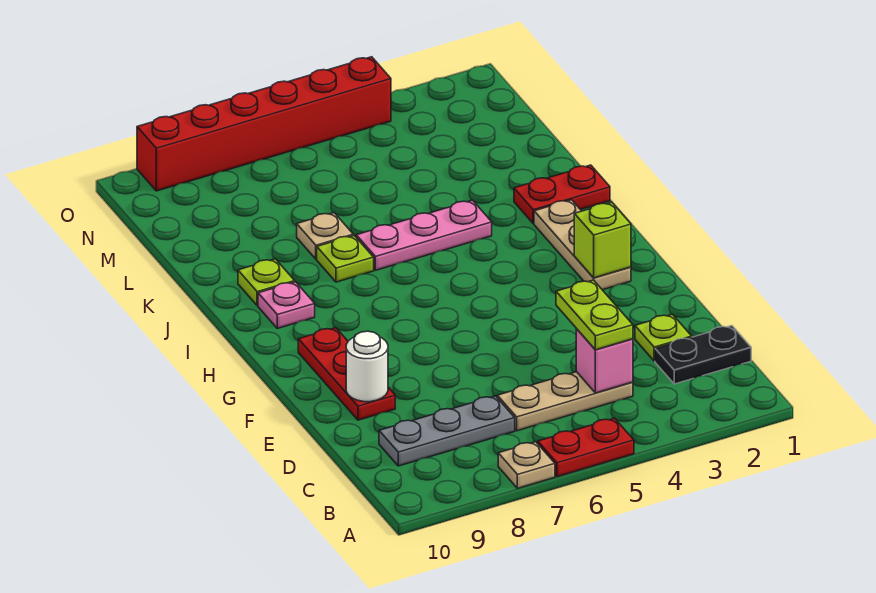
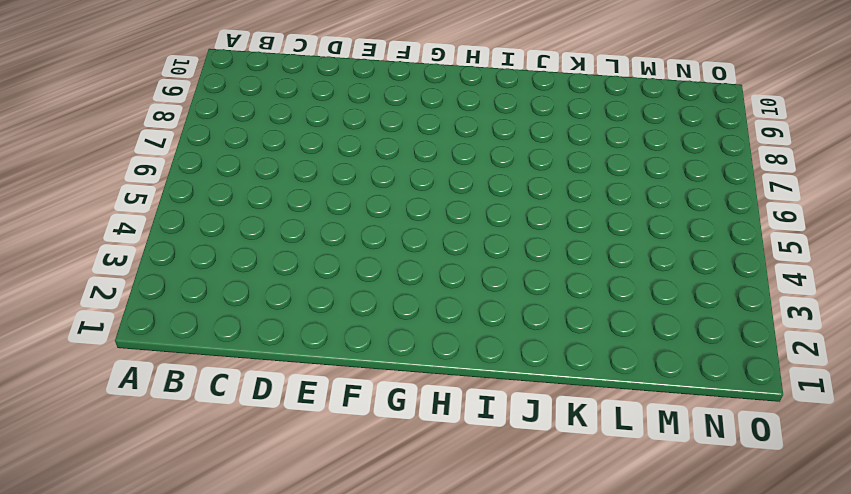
none -> red 1x2 plate [537,418,634,477]
none -> tan 1x1 plate [498,442,555,488]
none -> black 1x2 plate [655,326,751,384]

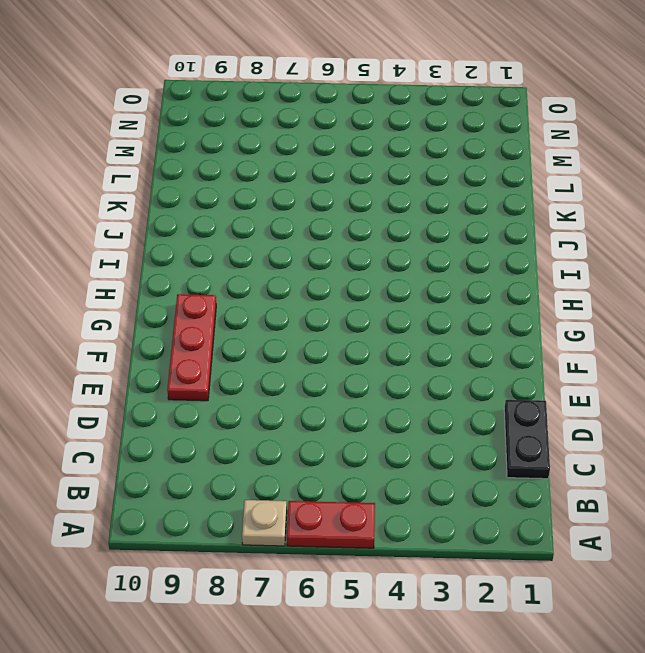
black 1x2 plate [504,400,550,479] -> black 1x2 plate turned to [655,326,751,384]
none -> tan 1x3 plate [497,372,633,431]
none -> grey 1x3 plate [379,396,515,466]
none -> lime 1x1 plate [635,314,692,361]

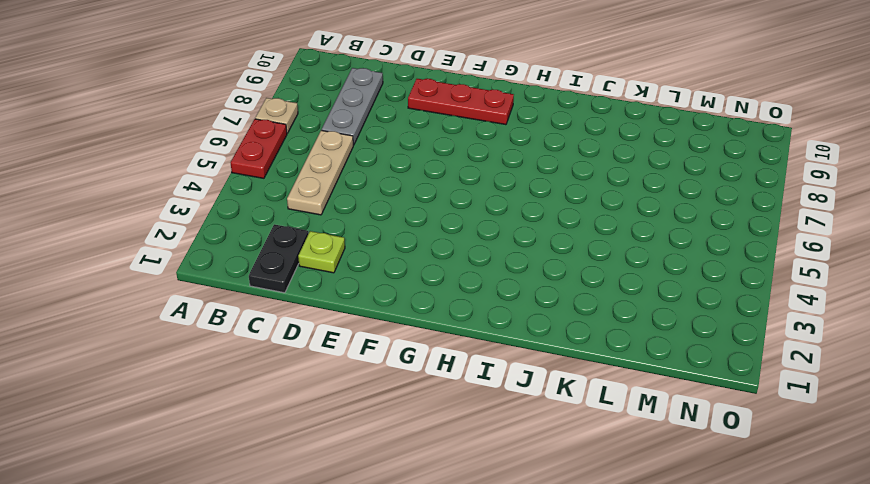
none -> tan 1x3 plate [534,200,631,290]
none -> pink 1x1 plate [258,282,315,328]
none -> red 1x2 plate [514,165,610,224]

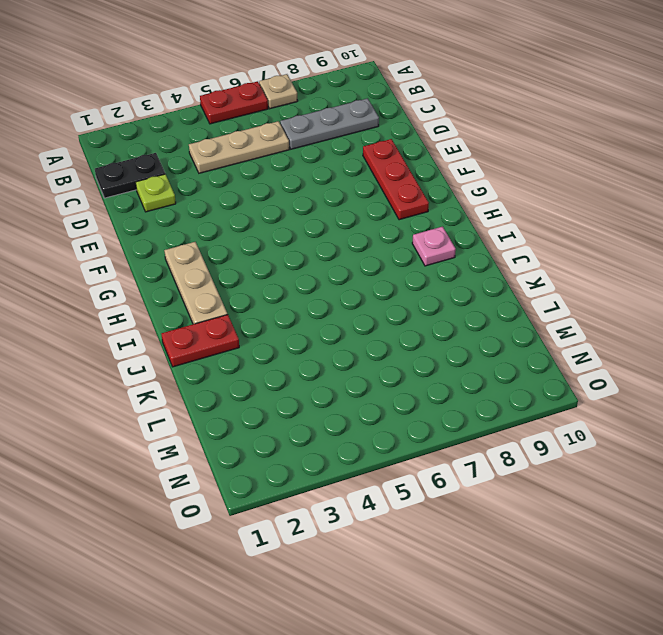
none -> pink 1x3 plate [356,200,492,270]
none -> lime 1x1 plate [317,235,374,282]
none -> lime 1x1 plate [238,259,295,306]

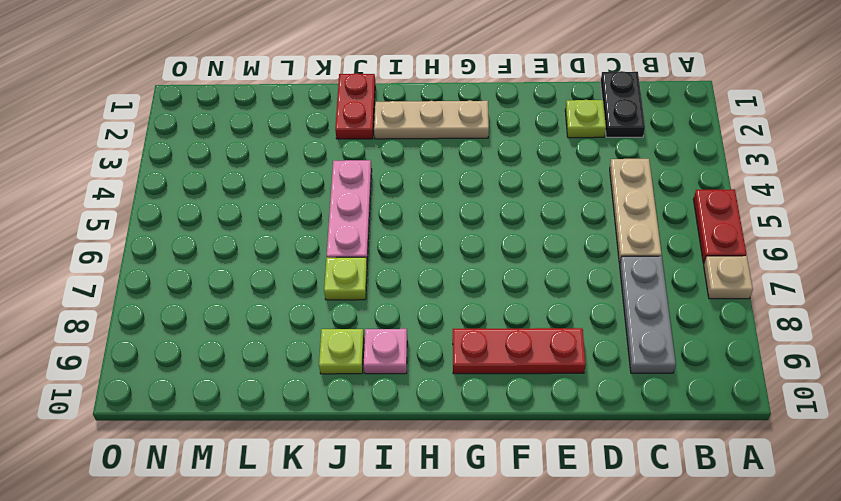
none -> tan 1x1 plate [297,213,353,259]
none -> red 1x6 brick [137,57,391,191]
none -> pink 1x1 brick [576,328,633,393]

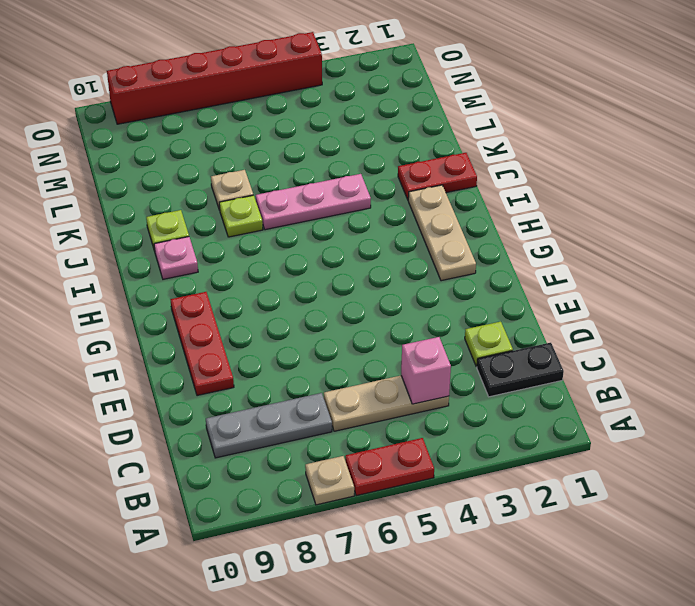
none -> white 1x1 round brick [346,331,388,402]
none -> lime 1x1 brick [574,202,631,278]
none -> lime 1x2 plate [556,280,633,350]

